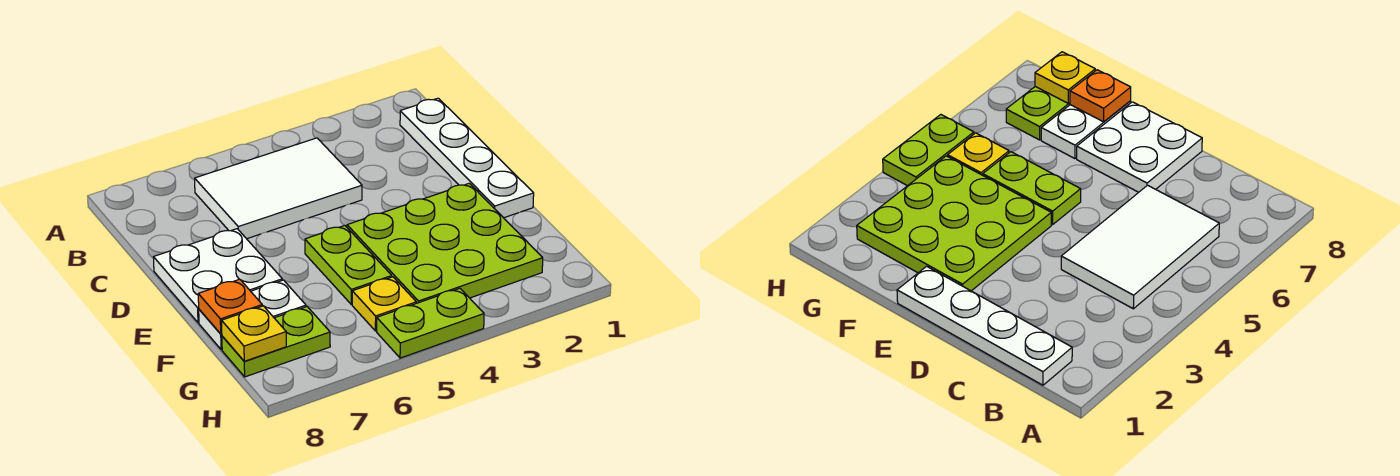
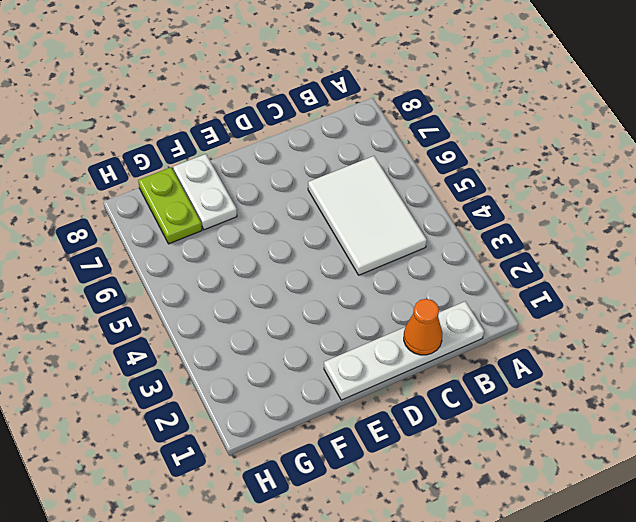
orange 1x1 cone [404,299,442,355] -> none
none -> white 2x2 plate [153,229,282,323]
none -> lime 3x3 plate [347,183,543,303]

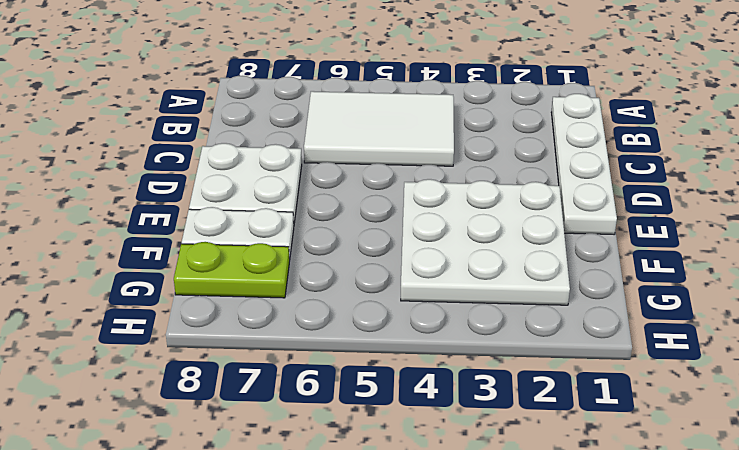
white 3x3 plate [401,179,570,305] -> lime 3x3 plate [347,183,543,303]
none -> lime 1x2 plate [305,226,392,304]
none -> yellow 1x1 plate [352,277,416,331]

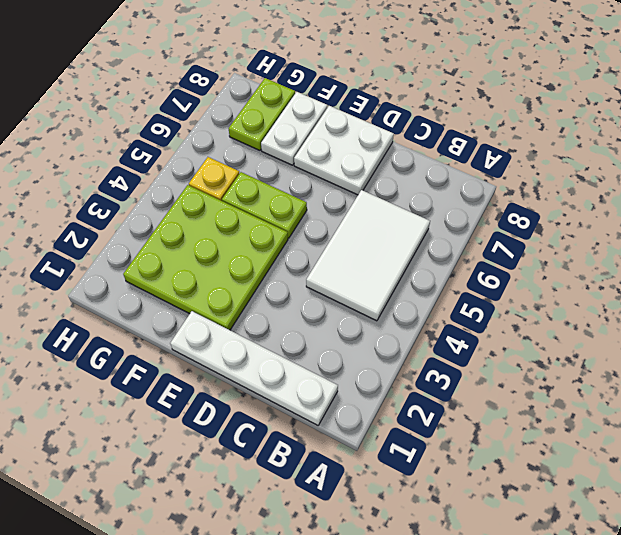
none -> lime 1x2 plate [377,288,484,358]
none -> orange 1x1 plate [198,279,262,334]

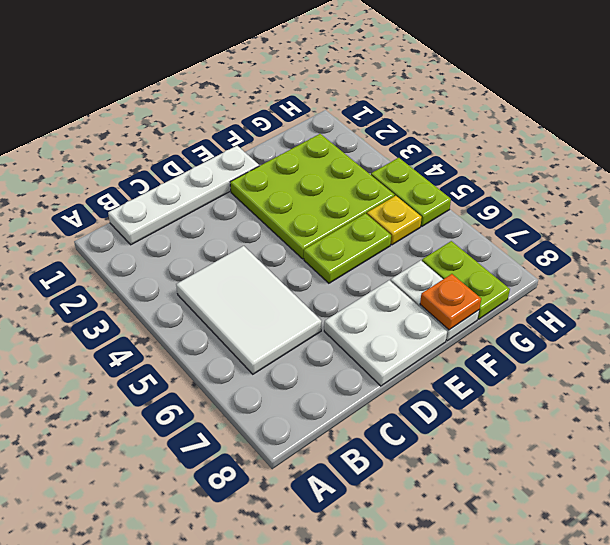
none -> yellow 1x1 plate [222,306,286,361]

